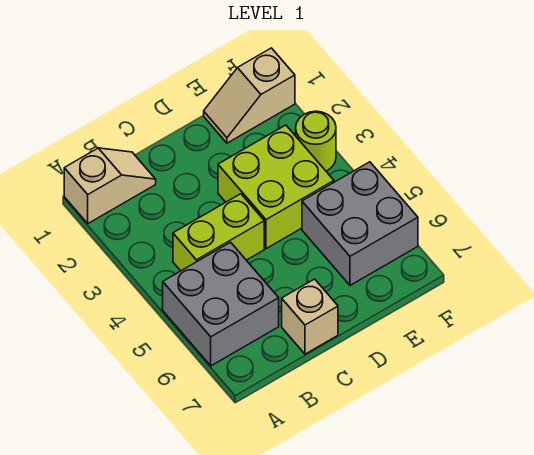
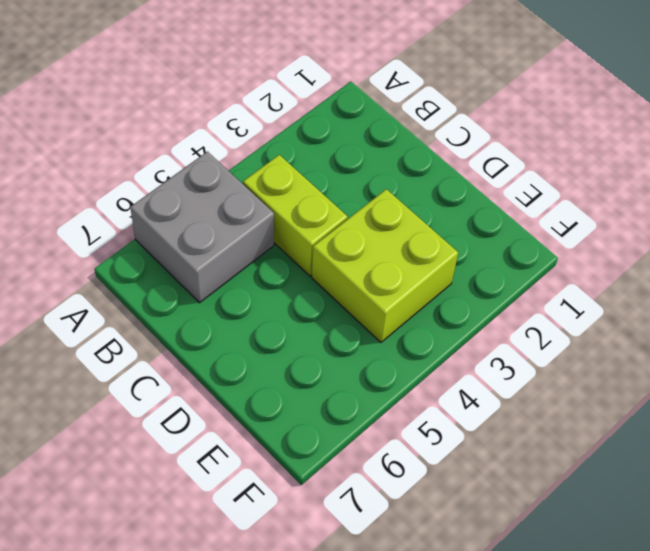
none -> tan 1x2 slope [64,148,156,223]
none -> tan 1x1 brick [282,279,338,354]

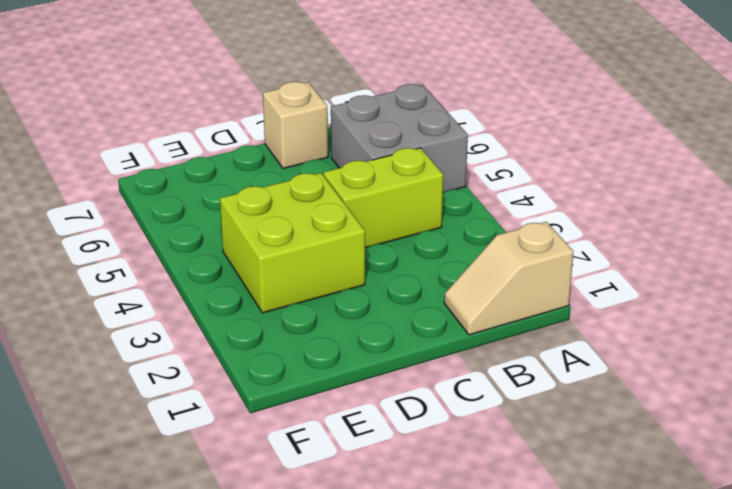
none -> tan 1x2 slope [204,48,295,143]
none -> grey 2x2 brick [302,162,418,285]

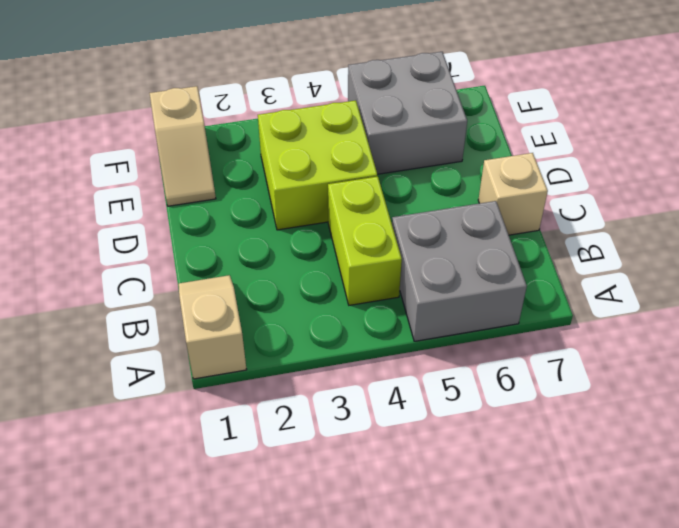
none -> lime 1x1 round brick [296,111,336,171]

